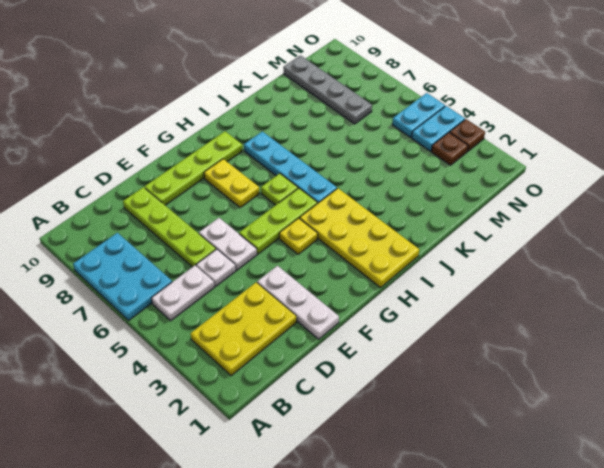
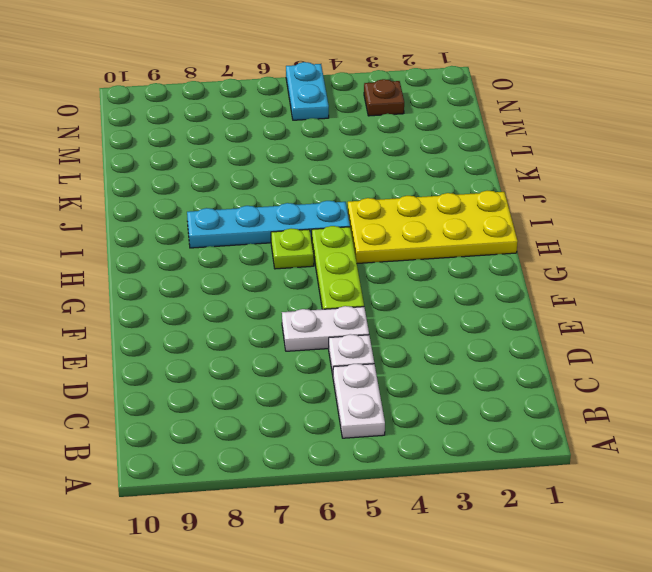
none -> cyan 2x3 plate [73,233,172,320]
none -> yellow 2x3 plate [191,282,297,376]
none -> lime 1x4 plate [123,187,216,267]

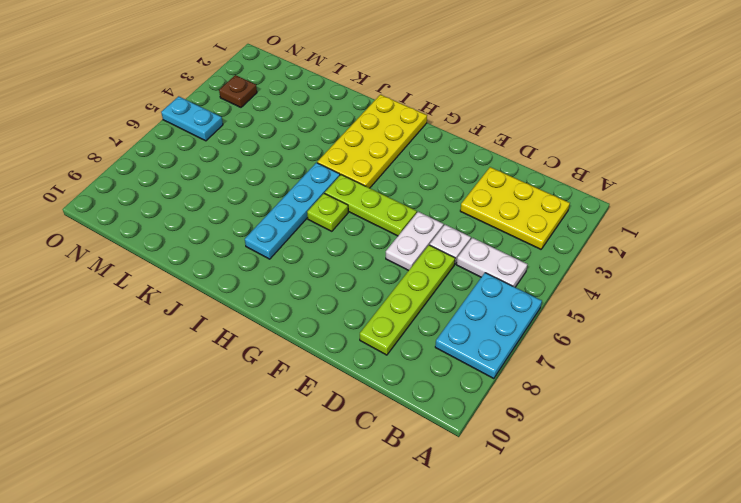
none -> white 1x3 plate [257,266,339,339]
none -> lime 1x4 plate [145,131,242,205]
none -> yellow 1x1 plate [279,218,318,254]

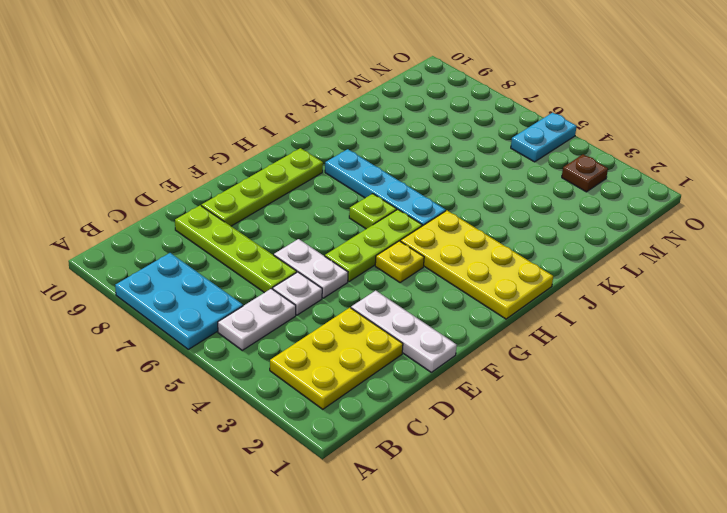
none -> yellow 1x2 plate [204,159,259,207]
none -> grey 1x4 plate [283,55,372,124]
none -> cyan 1x2 plate [412,106,465,151]

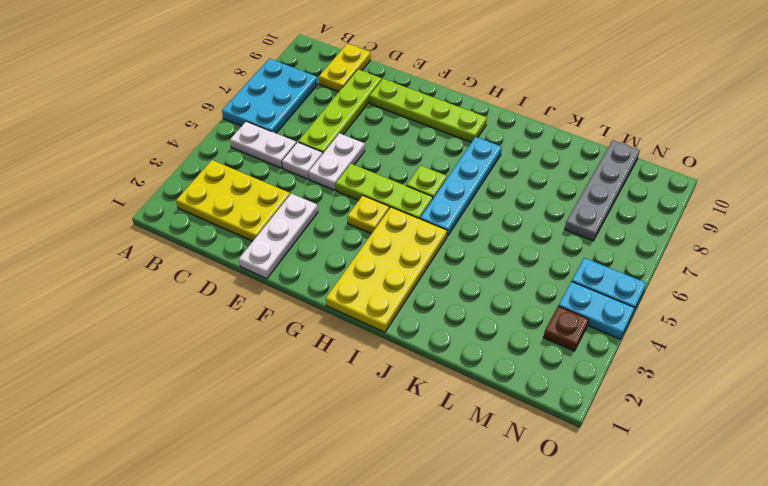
yellow 1x2 plate [319,44,371,92] -> yellow 1x2 plate moved to [204,159,259,207]
none -> brown 1x1 plate [450,119,485,151]

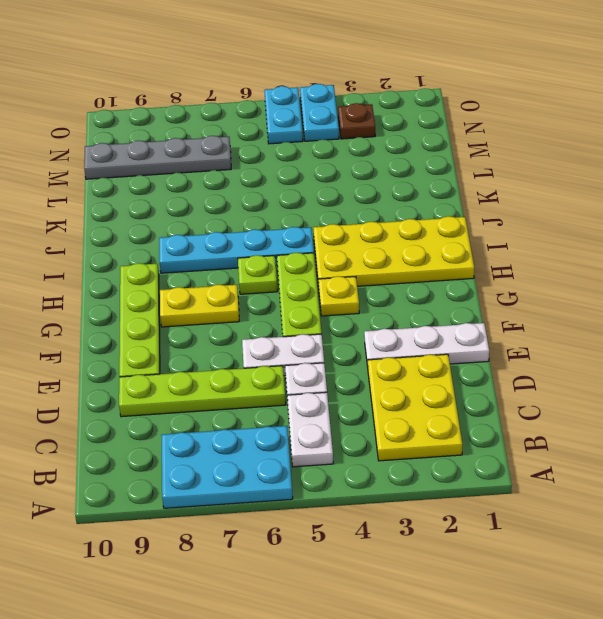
none -> brown 1x1 plate [450,119,485,151]

